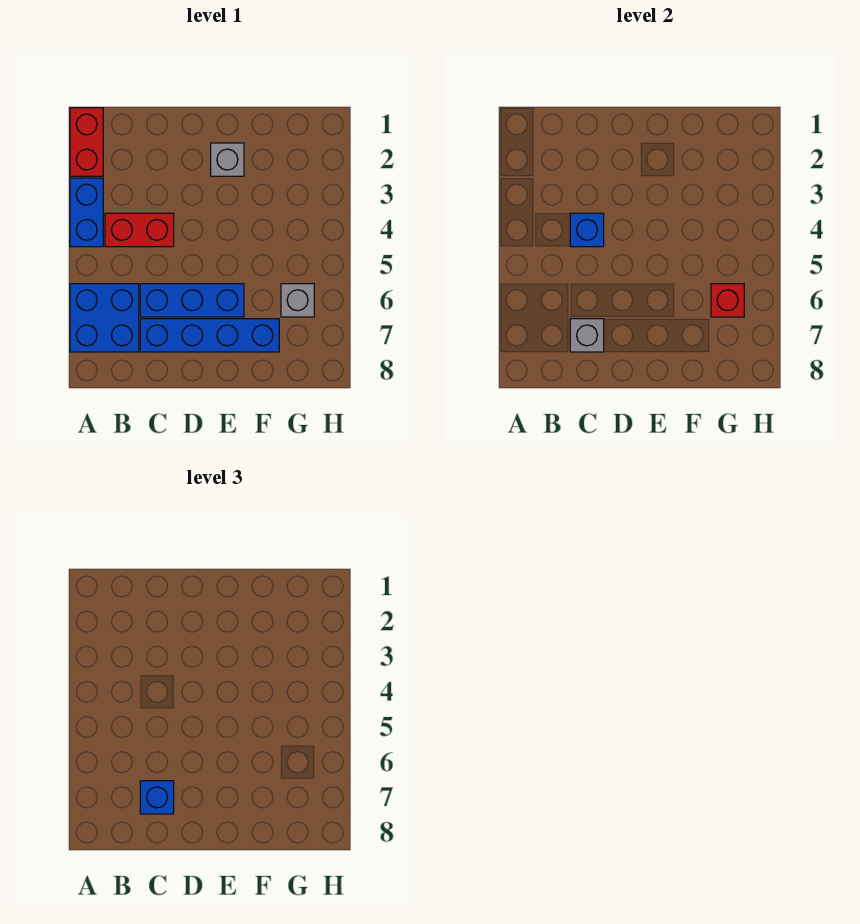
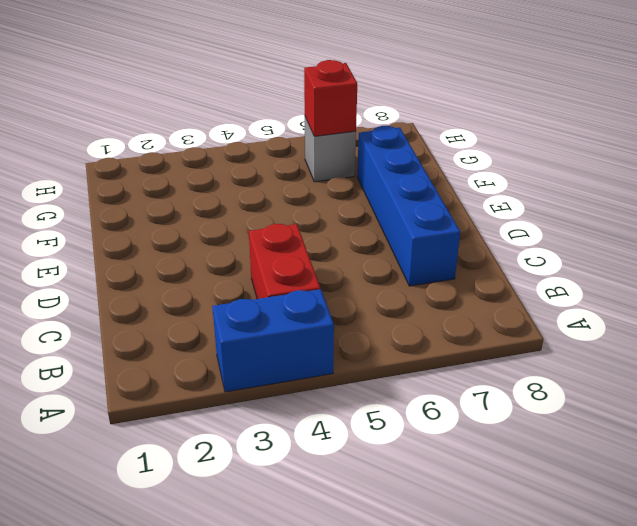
none -> red 1x2 brick [70,108,103,176]
none -> blue 2x2 brick [70,284,139,352]
none -> blue 1x3 brick [140,284,244,317]

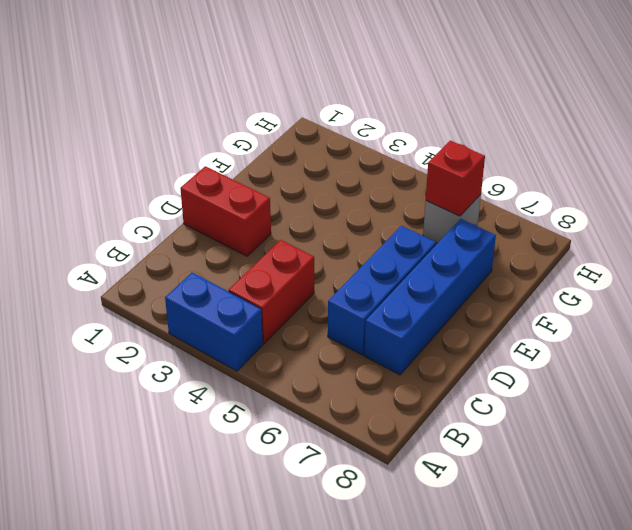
red 1x2 brick [180,166,271,256] -> red 1x2 brick moved to [70,108,103,176]
none -> blue 2x2 brick [70,284,139,352]
none -> grey 1x1 brick [211,143,244,176]
none -> blue 1x1 brick [570,213,604,247]

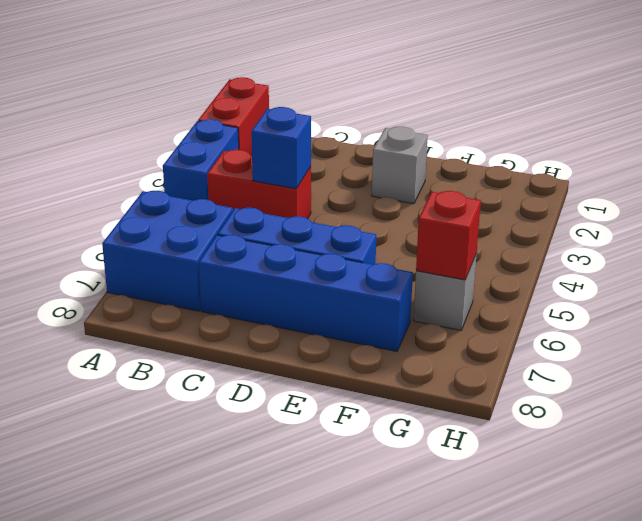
none -> grey 1x1 brick [570,319,604,352]
none -> blue 1x1 brick [140,781,174,814]

